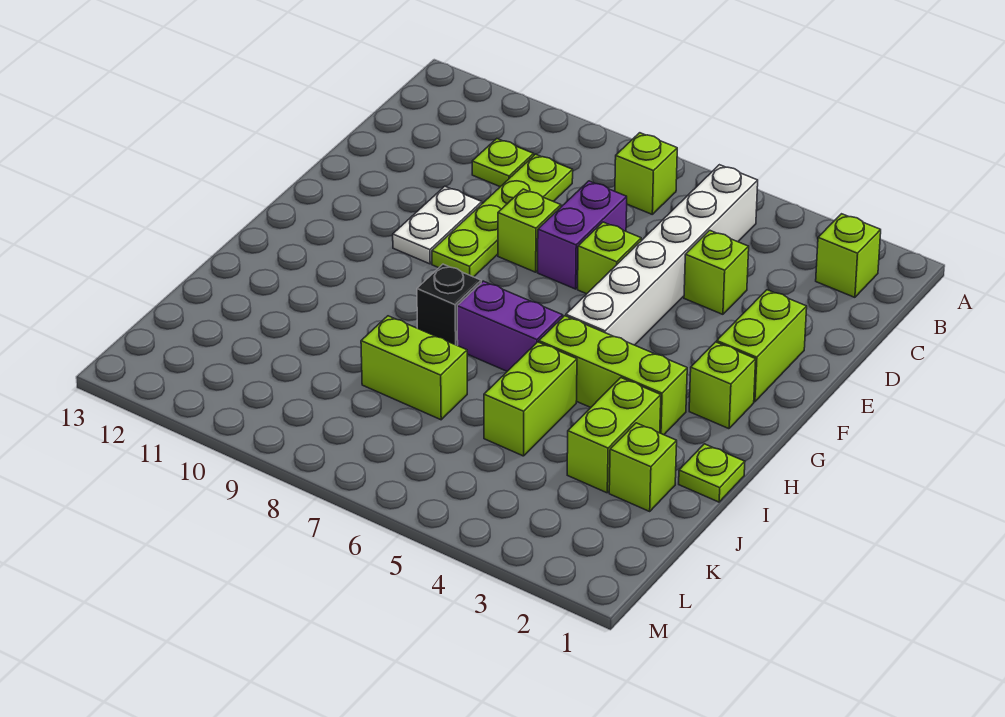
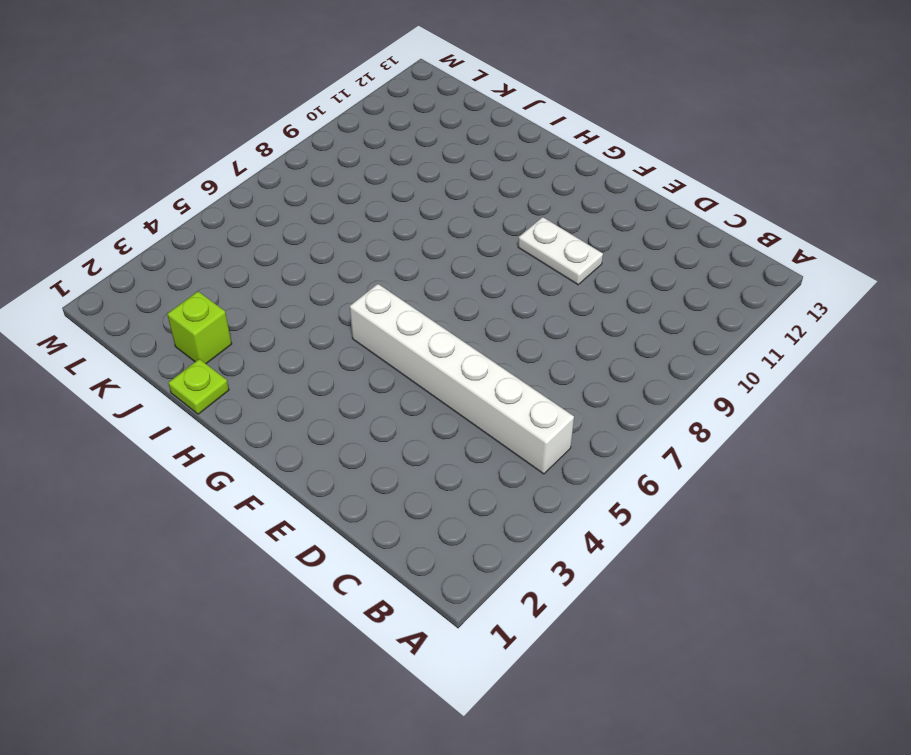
none -> lime 1x1 brick [816,214,881,297]
none -> lime 1x1 brick [615,133,677,214]
none -> lime 1x4 plate [432,154,573,277]

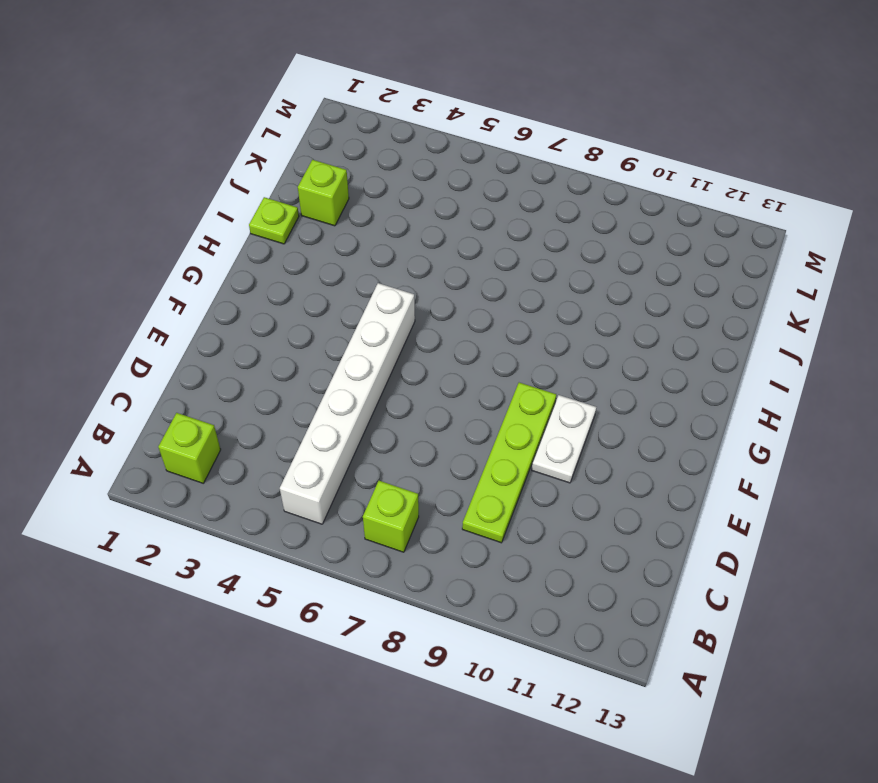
none -> lime 1x1 plate [472,139,534,187]
none -> lime 1x1 brick [684,230,749,314]
none -> purple 1x2 brick [538,181,627,289]

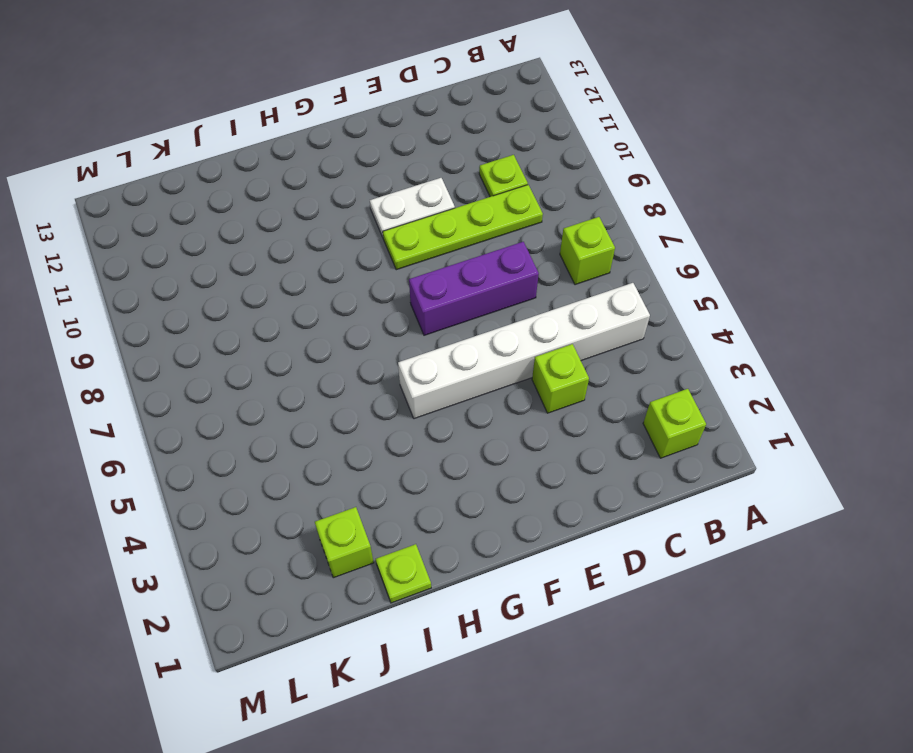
purple 1x3 brick [409,242,539,335] -> purple 1x2 brick [538,181,627,289]
none -> lime 1x2 brick [717,290,807,402]
none -> lime 1x1 brick [578,222,641,294]
none -> lime 1x1 brick [498,189,561,272]

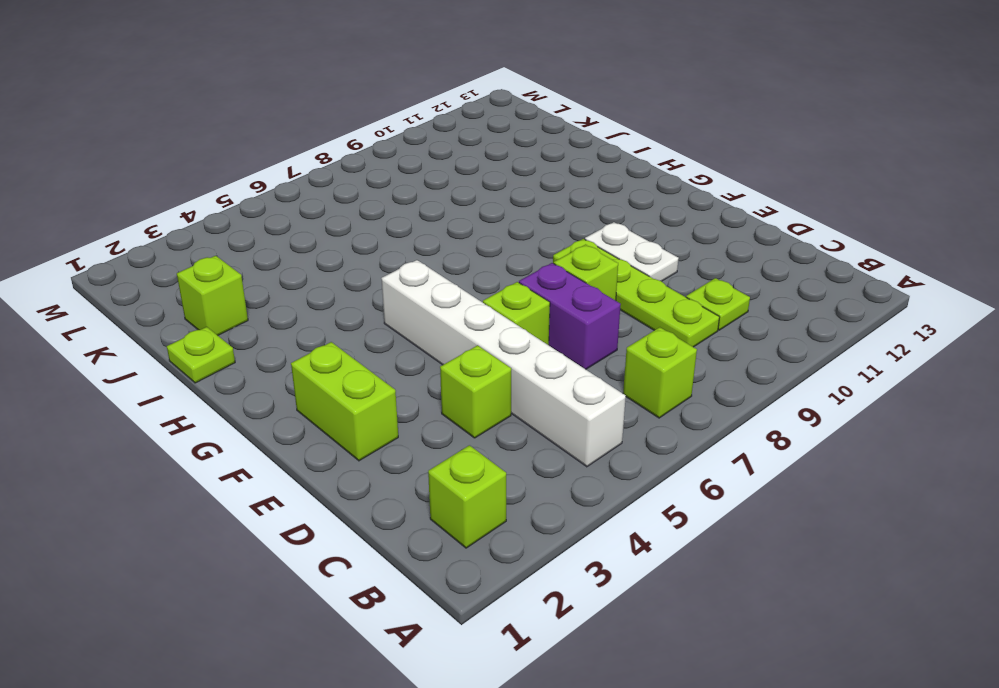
none -> lime 1x1 brick [689,342,756,429]
none -> lime 1x3 brick [539,316,687,435]
none -> purple 1x2 brick [457,281,563,371]

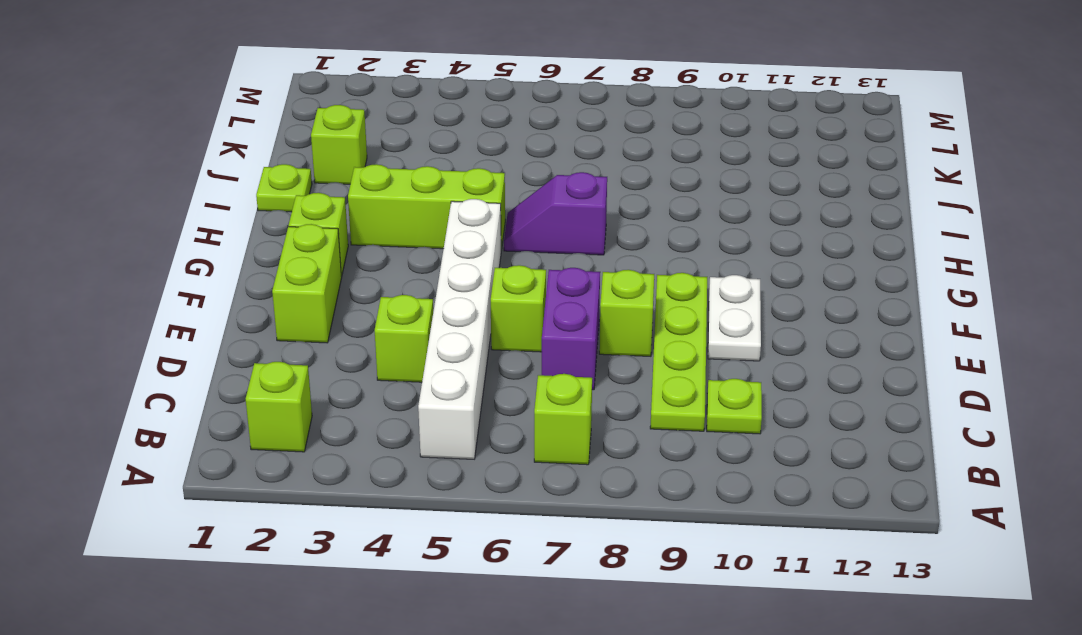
purple 1x2 slope [504,172,607,255] -> purple 1x2 brick [457,281,563,371]
none -> black 1x1 brick [417,264,481,346]
none -> lime 1x2 brick [567,378,661,493]
none -> lime 1x2 brick [484,342,577,456]

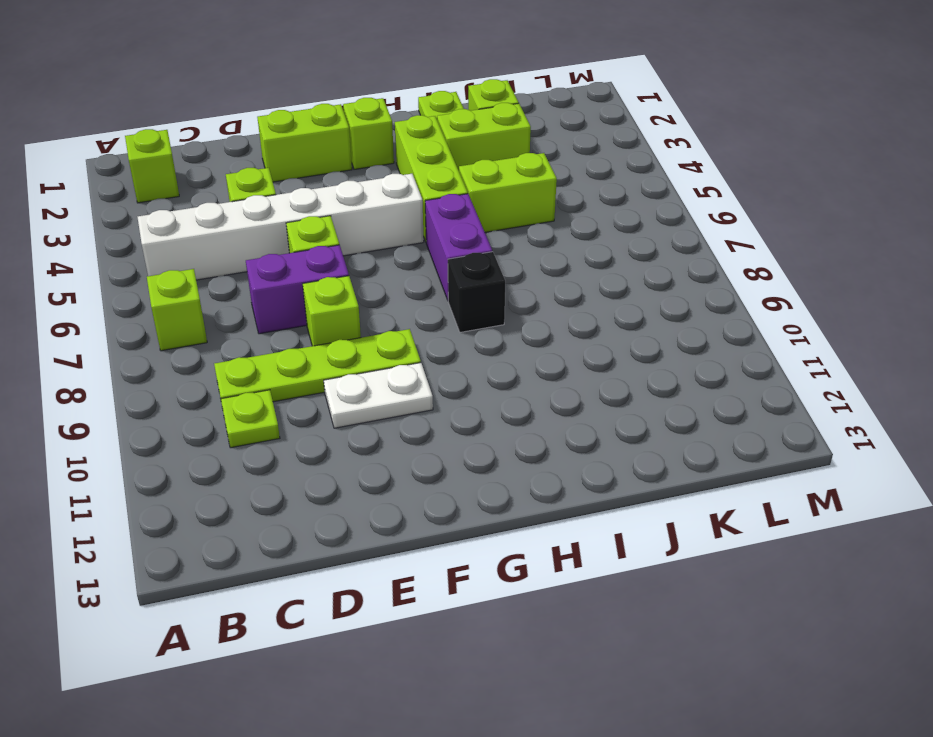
none -> lime 1x2 brick [361,316,467,420]

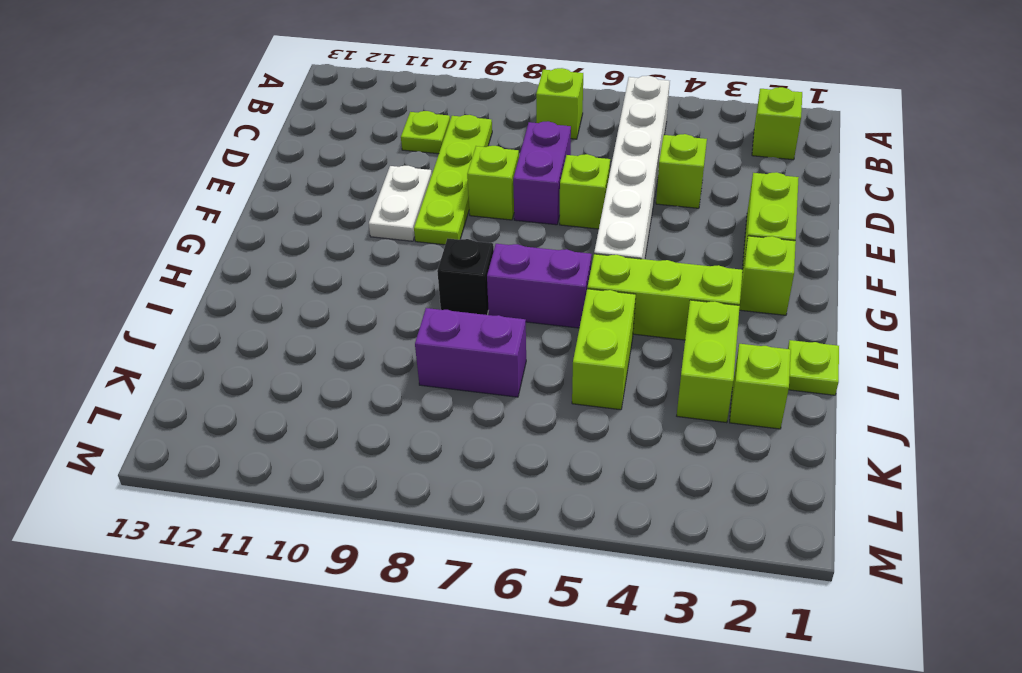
purple 1x2 brick [415,308,526,397] -> lime 1x2 brick [361,316,467,420]

